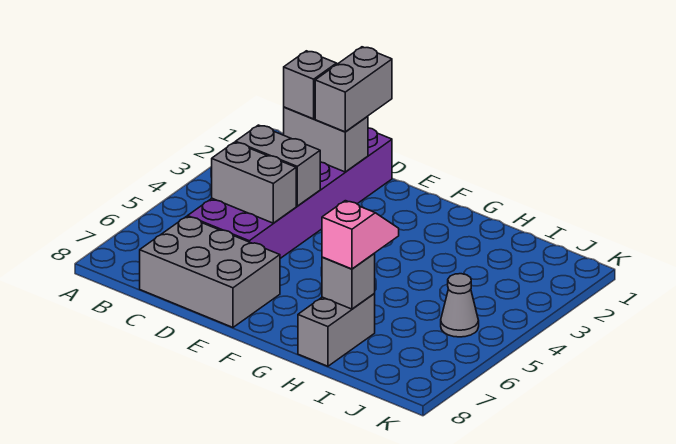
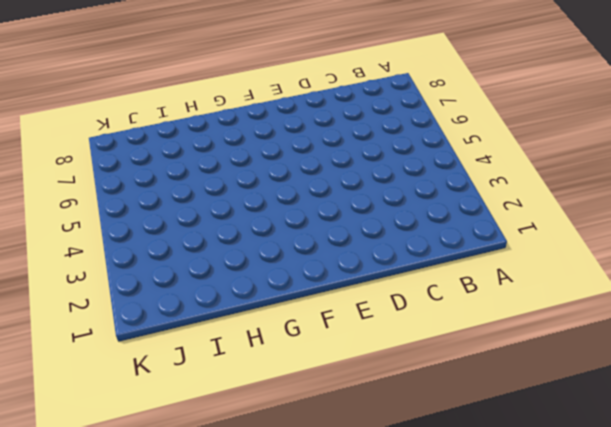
none -> purple 2x6 brick [188,128,392,258]
none -> grey 2x3 brick [140,217,280,327]

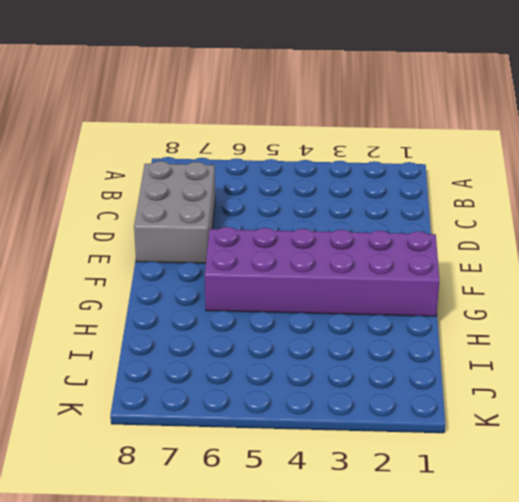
purple 2x6 brick [205,227,439,316] -> purple 2x6 brick moved to [188,128,392,258]
none -> grey 1x2 brick [298,293,375,366]
none -> grey 1x1 cone [441,274,479,337]

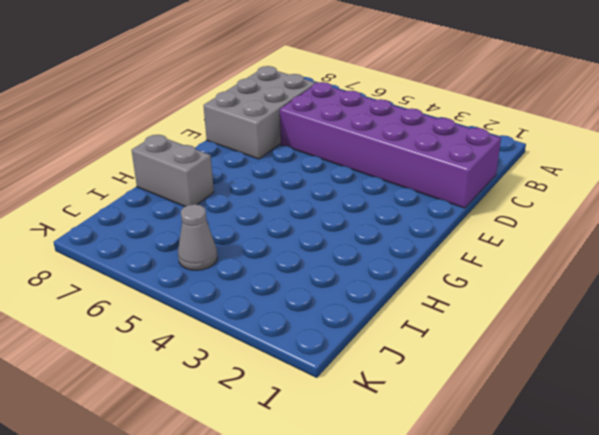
none -> grey 1x2 brick [284,107,368,172]
none -> grey 1x2 brick [236,125,320,206]

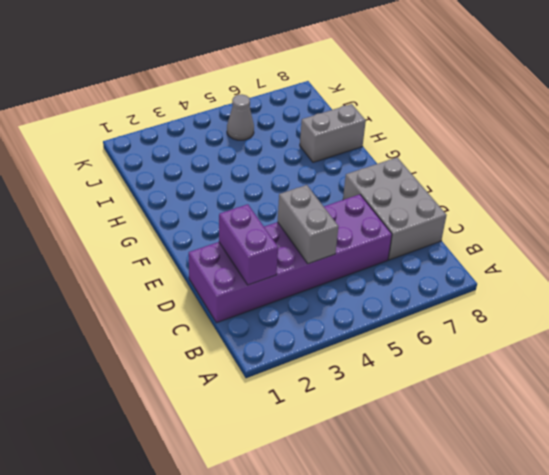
purple 1x2 brick [219,204,278,285] -> grey 1x2 brick [284,107,368,172]
none -> grey 1x2 brick [212,142,296,223]
none -> grey 1x1 brick [322,254,375,309]

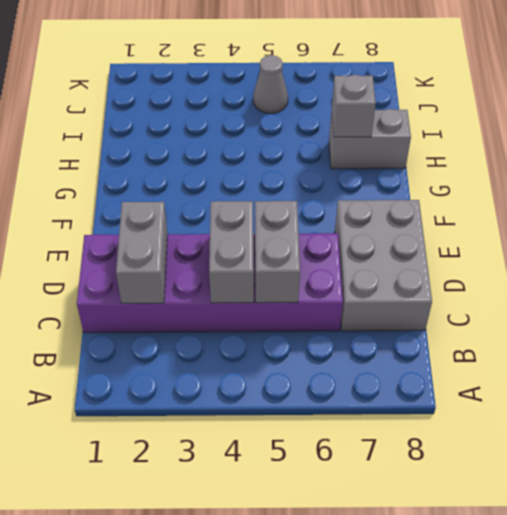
none -> grey 1x1 brick [284,51,337,119]
none -> grey 1x2 brick [315,47,392,132]

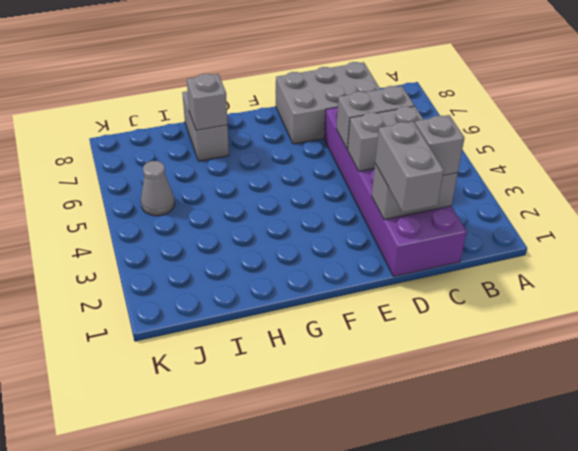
none -> pink 1x2 slope [322,201,399,269]

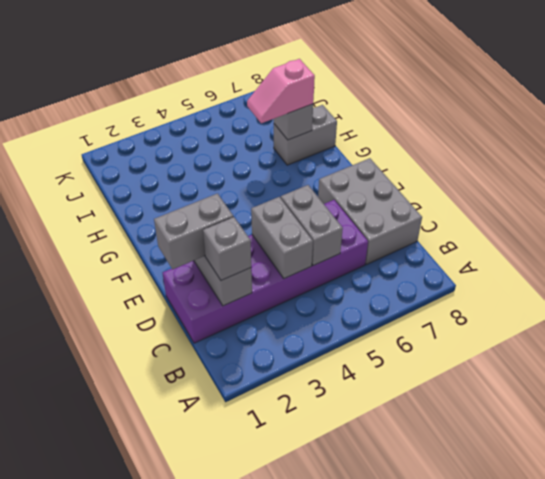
none -> grey 1x1 cone [441,274,479,337]

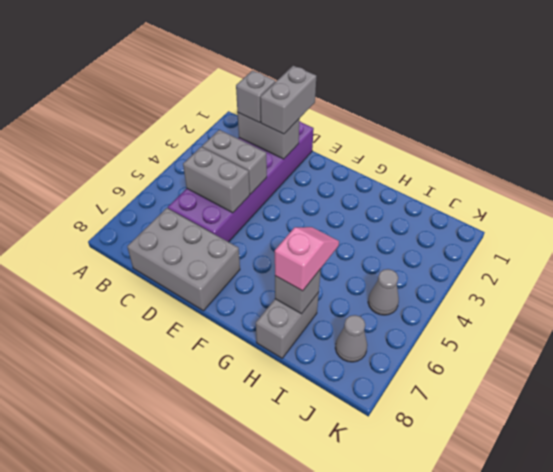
grey 1x1 cone [335,315,367,362] -> none

